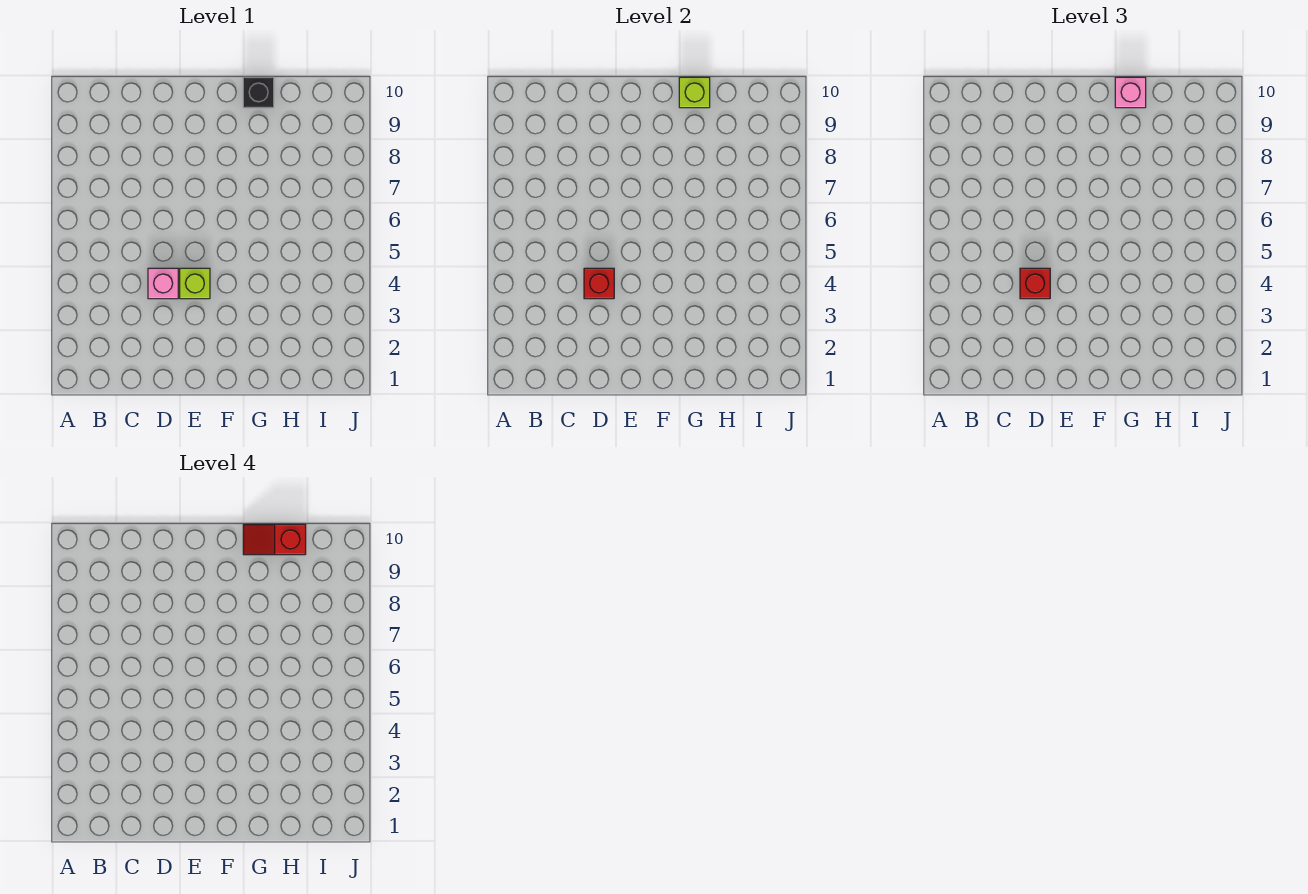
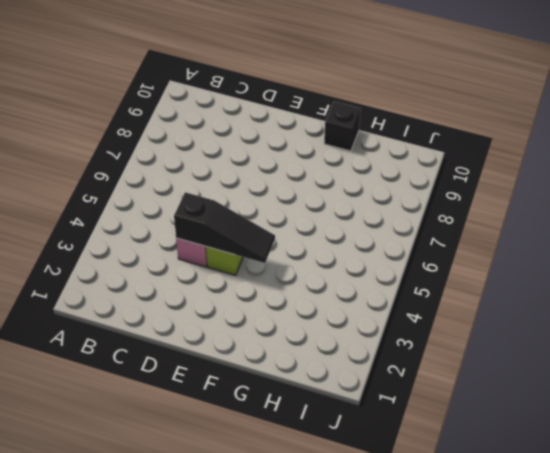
black 1x3 slope [174,192,275,263] -> red 1x1 brick [584,268,614,299]
none -> lime 1x1 brick [679,77,710,108]
none -> red 1x1 brick [1020,268,1050,299]

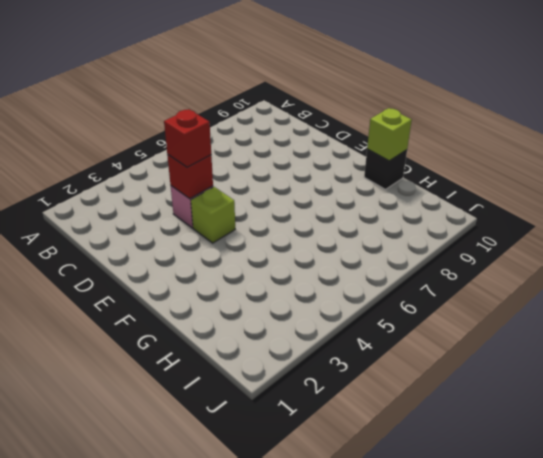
none -> pink 1x1 brick [1115,77,1146,108]
none -> red 1x2 slope [243,524,306,555]

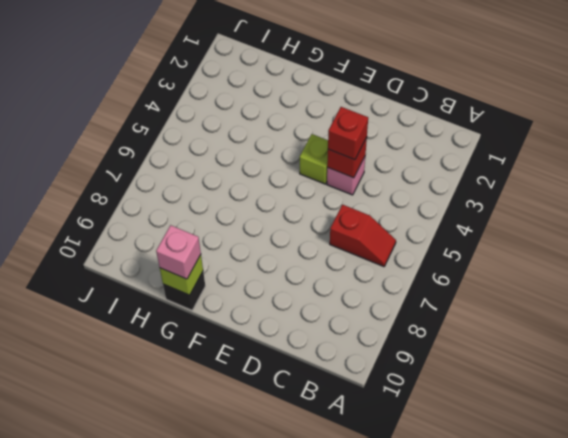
red 1x2 slope [330,205,396,267] -> red 1x2 slope moved to [243,524,306,555]

